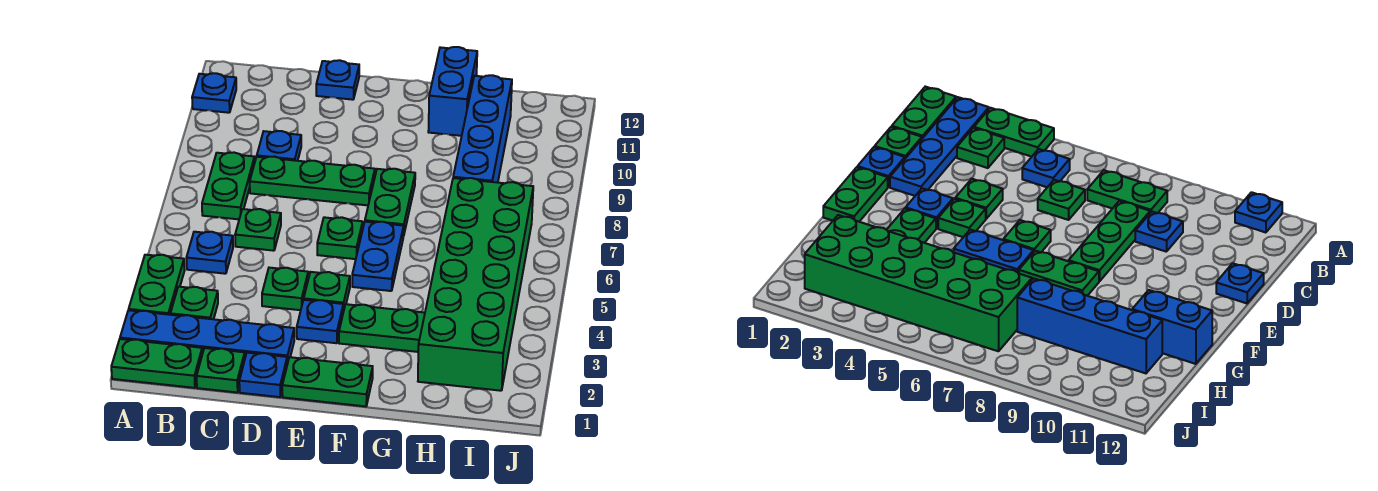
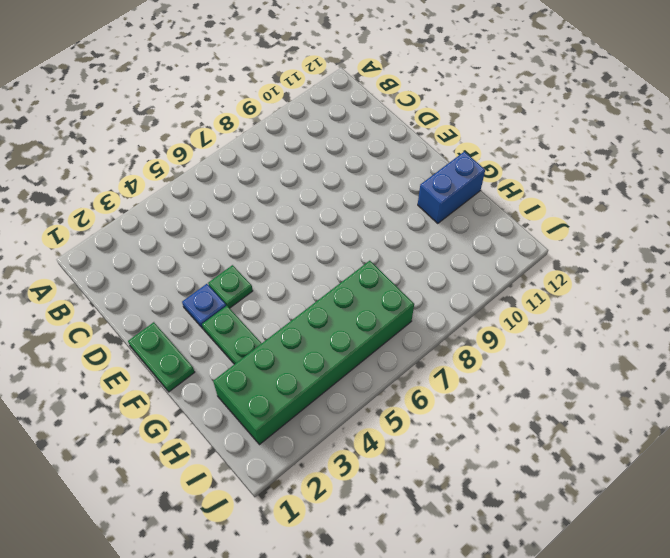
none -> green 1x2 plate [111,339,202,388]
none -> blue 1x4 plate [120,310,294,364]
none -> green 1x2 plate [129,255,185,315]

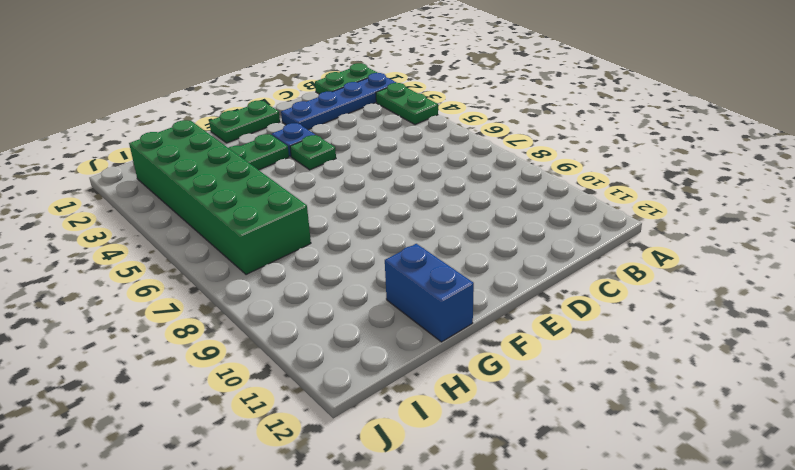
none -> blue 1x1 plate [192,73,236,113]
none -> green 1x1 plate [170,287,218,319]
none -> blue 1x1 plate [186,232,233,274]

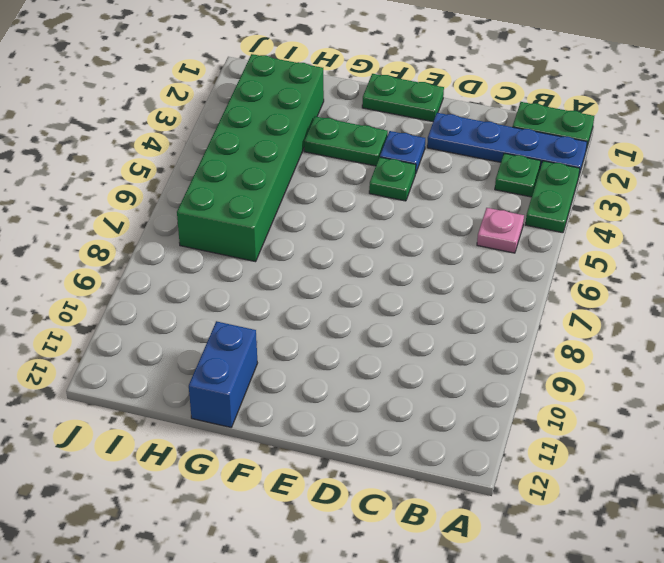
pink 1x1 plate [477,208,524,253] -> blue 1x1 plate [186,232,233,274]
none -> blue 1x1 plate [192,73,236,113]
none -> green 1x2 plate [202,152,255,219]
none -> green 1x1 plate [197,348,245,392]

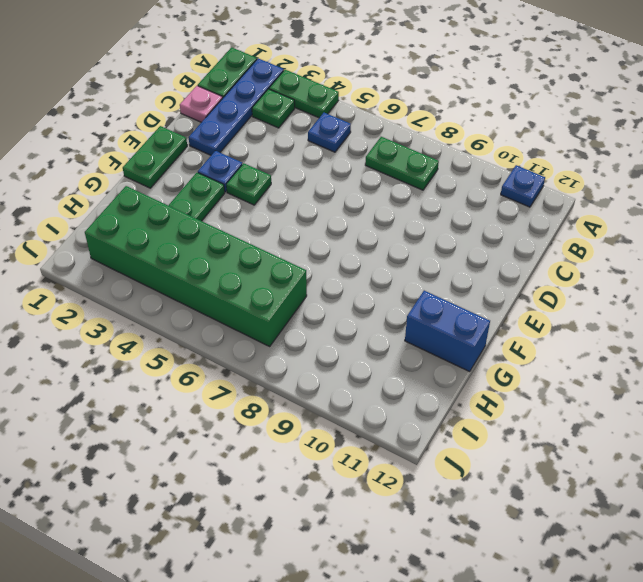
pink 1x1 plate [180,86,223,122] -> green 1x1 plate [197,348,245,392]
none -> green 1x1 plate [235,209,281,251]
none -> green 1x3 plate [250,157,375,205]
none -> blue 1x1 plate [257,131,301,161]

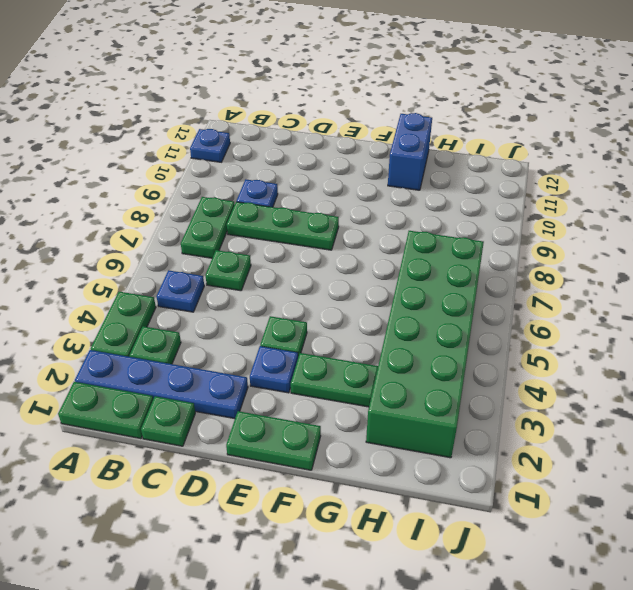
none -> blue 1x1 plate [239,353,287,397]
none -> green 1x1 plate [262,268,308,310]
none -> blue 1x1 plate [316,60,359,100]

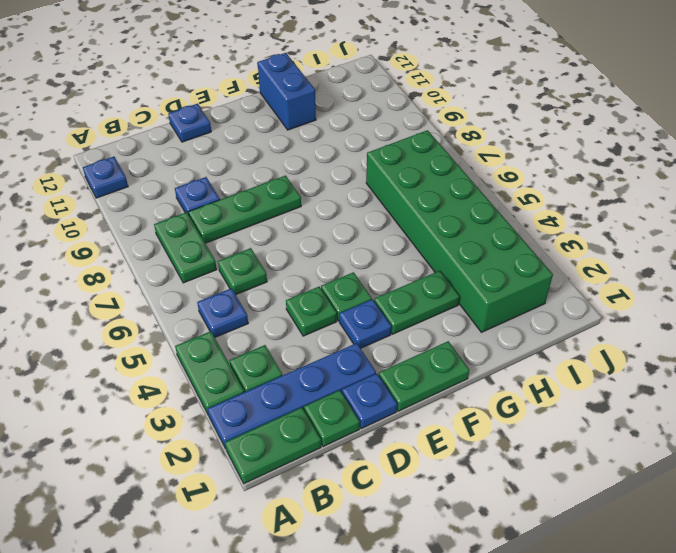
none -> green 1x1 plate [317,217,363,259]
none -> blue 1x2 plate [352,222,404,291]
none -> green 1x2 plate [365,169,415,233]

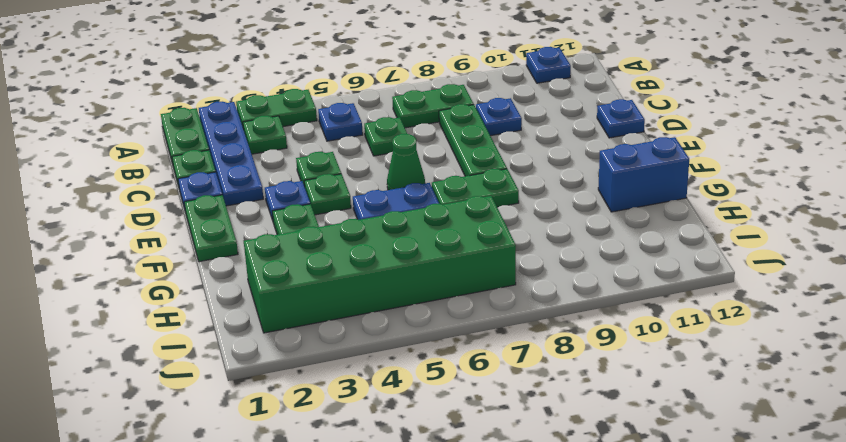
green 1x1 cone [387,134,425,190] -> green 1x1 plate [317,217,363,259]
none -> blue 1x4 brick [453,75,512,183]

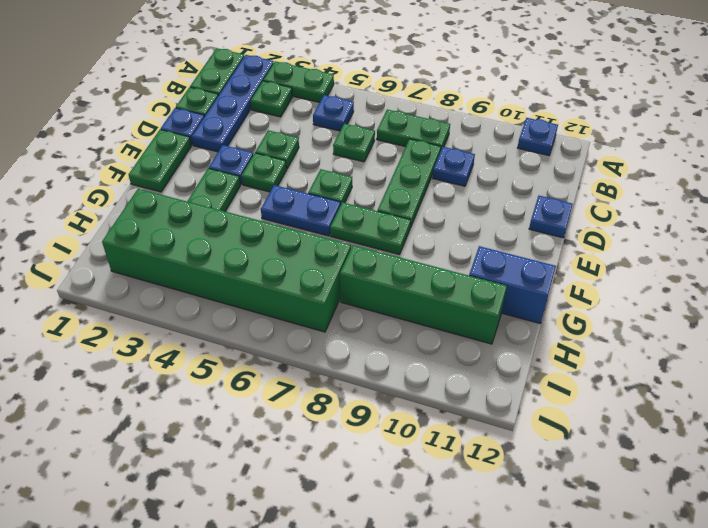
green 1x4 brick [340,245,507,344] -> blue 1x4 brick [453,75,512,183]

